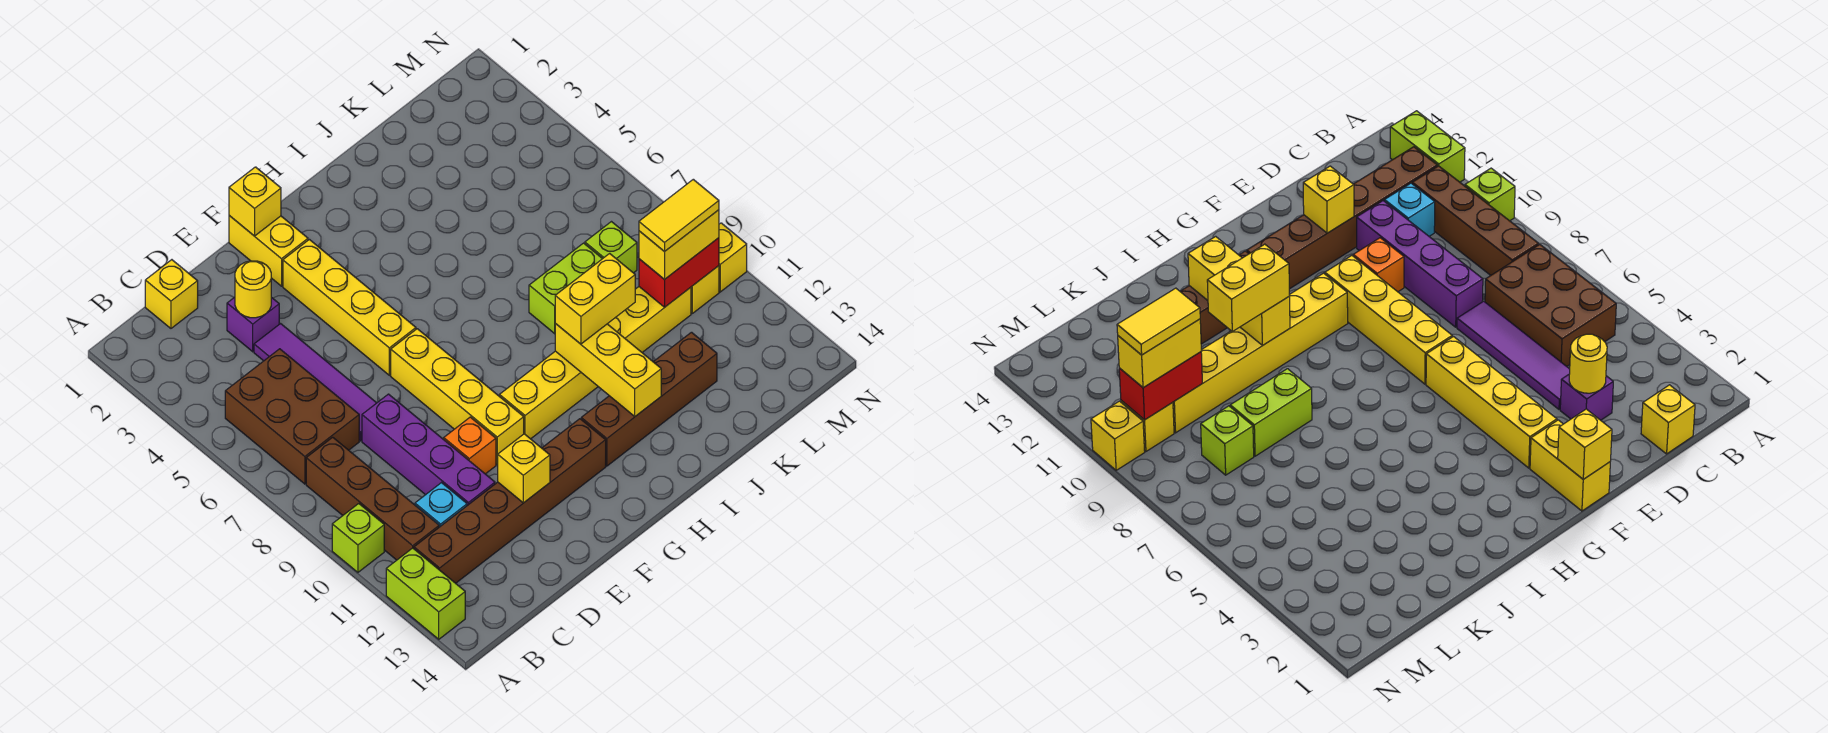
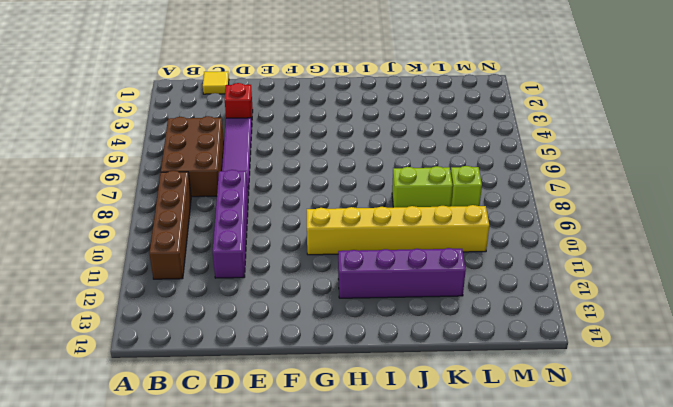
yellow 1x1 tile [203,71,229,94] -> yellow 1x1 brick [145,260,198,328]
red 1x1 brick [225,83,253,120] -> purple 1x1 brick [227,297,279,352]
purple 1x4 brick [338,248,466,298] -> brown 1x4 brick [581,332,717,466]
none -> lime 1x1 brick [332,504,384,572]
none -> lime 1x2 brick [386,548,465,639]
none -> brown 1x6 brick [414,419,606,583]

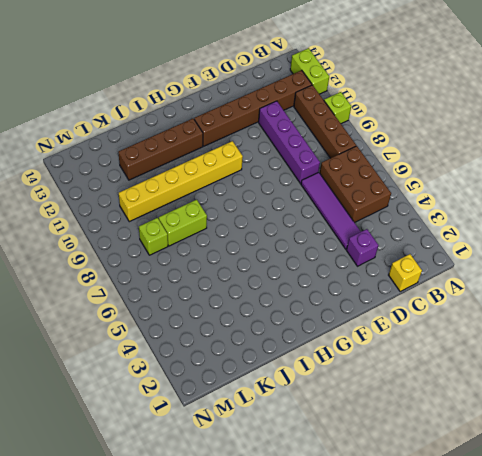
none -> cyan 1x1 brick [415,483,467,527]
none -> orange 1x1 brick [444,417,496,474]
none -> yellow 1x2 brick [229,216,308,286]

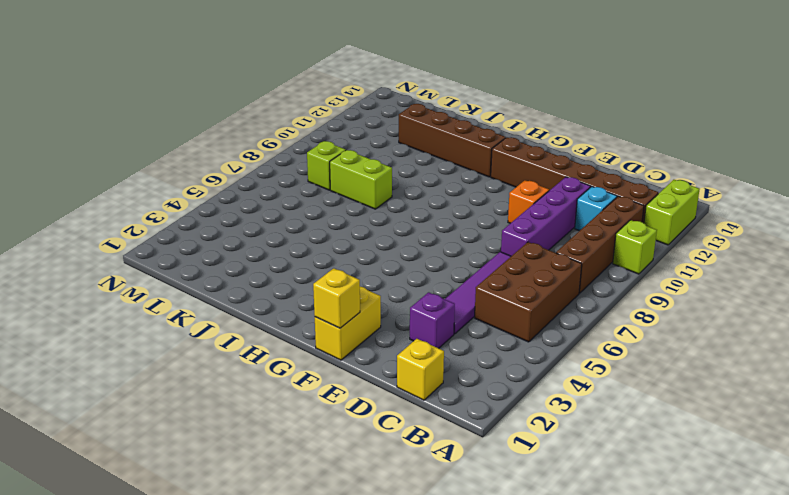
none -> yellow 1x4 brick [283,240,416,375]
none -> yellow 1x4 brick [391,329,524,464]
none -> yellow 1x6 brick [499,287,691,439]

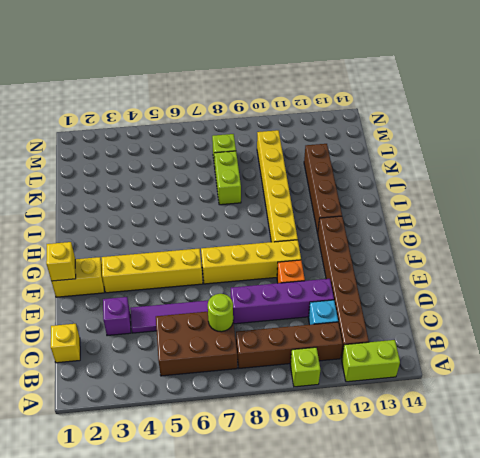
lime 1x1 round brick [208,294,233,332] -> none
none -> yellow 1x1 brick [691,266,719,313]
none -> yellow 1x1 brick [719,223,747,292]
none -> yellow 1x1 round brick [235,261,271,318]

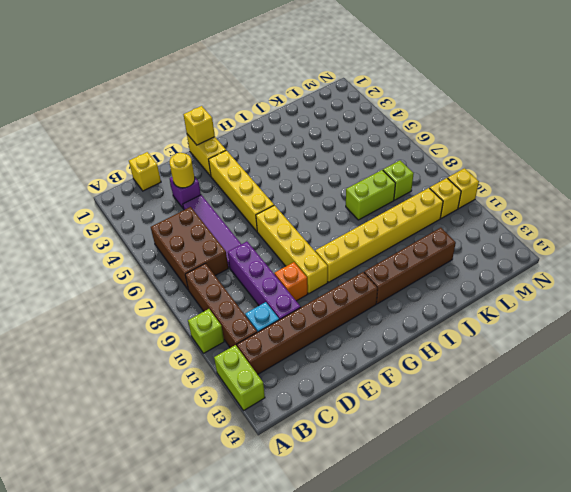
none -> yellow 1x1 brick [497,434,550,503]
none -> yellow 1x3 brick [555,324,661,416]
none -> red 1x2 brick [639,238,719,307]

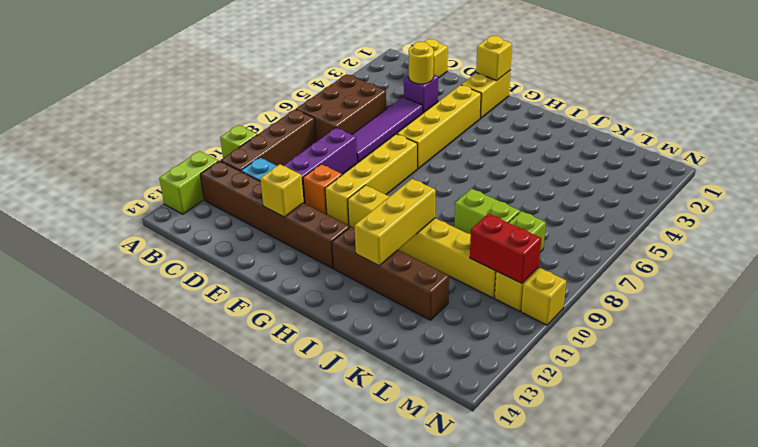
none -> yellow 1x2 brick [555,253,635,344]
none -> yellow 1x2 brick [639,210,719,280]
none -> yellow 1x2 tile [639,179,719,252]

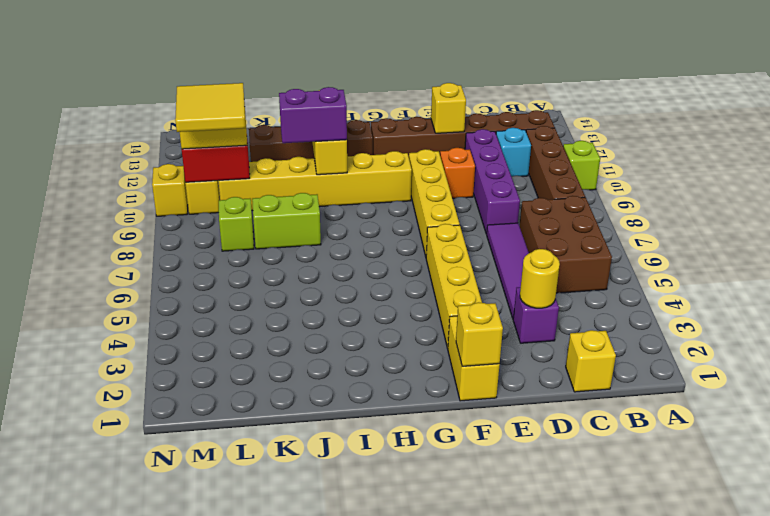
purple 1x2 brick [279,87,347,143] -> yellow 1x2 brick [555,253,635,344]
yellow 2x2 tile [175,83,245,132] -> yellow 1x2 tile [639,179,719,252]
none -> lime 1x2 brick [386,548,465,639]

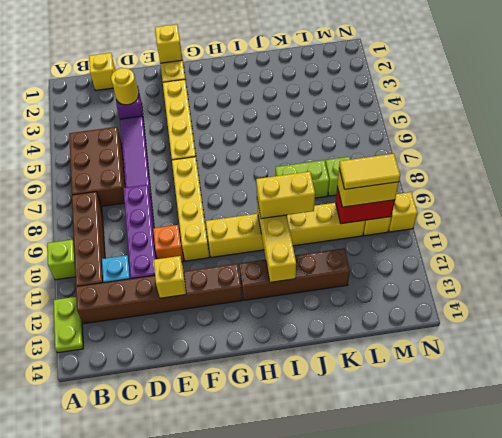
lime 1x2 plate [54,297,83,353] -> lime 1x2 brick [386,548,465,639]

